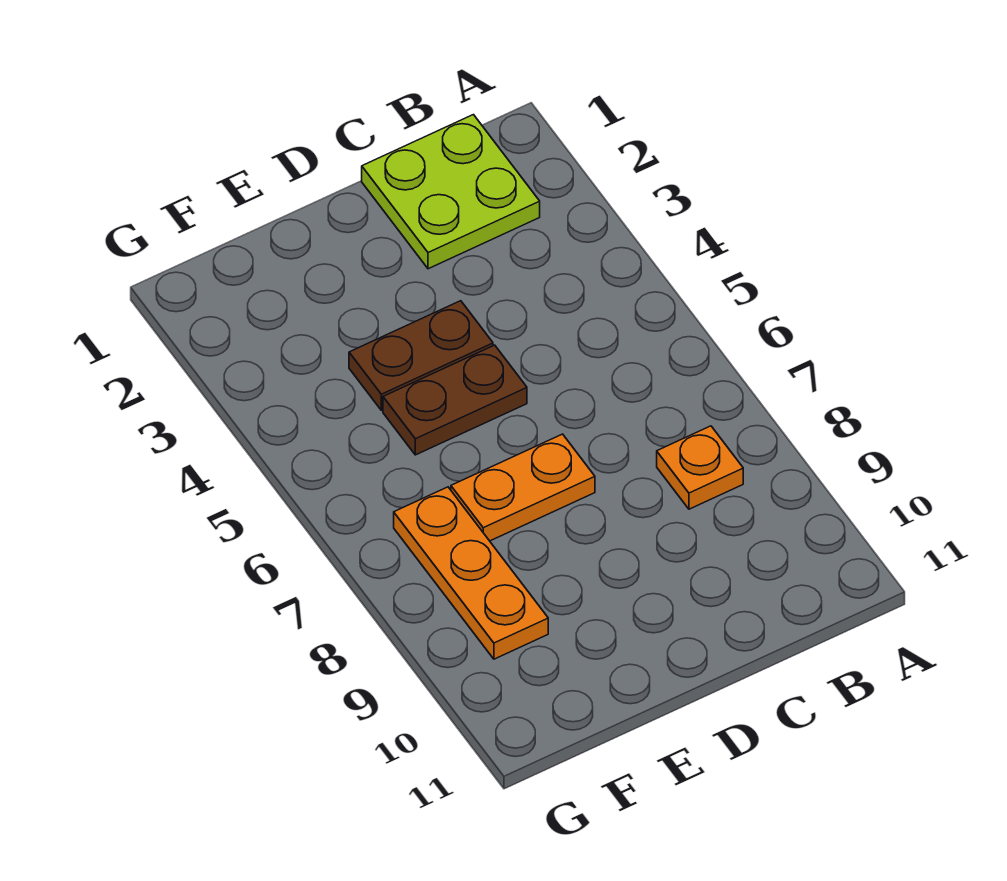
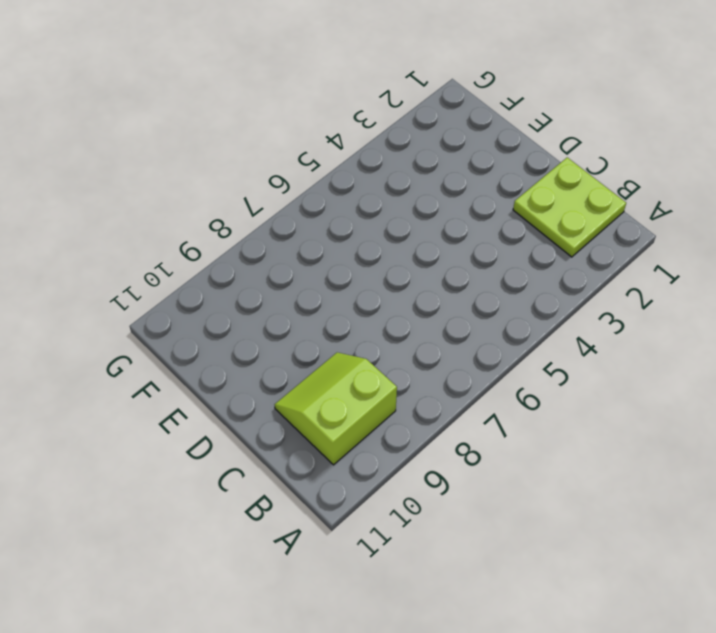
lime 2x2 slope [275,352,397,465] -> none
none -> orange 1x1 plate [657,426,743,509]
none -> brown 1x2 plate [349,301,493,410]

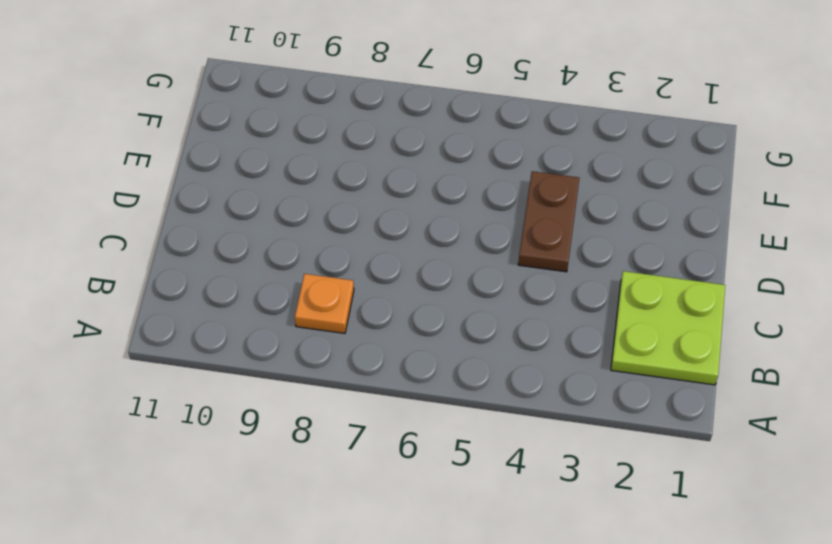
none -> brown 1x2 plate [383,345,527,455]
none -> orange 1x2 plate [451,434,595,541]

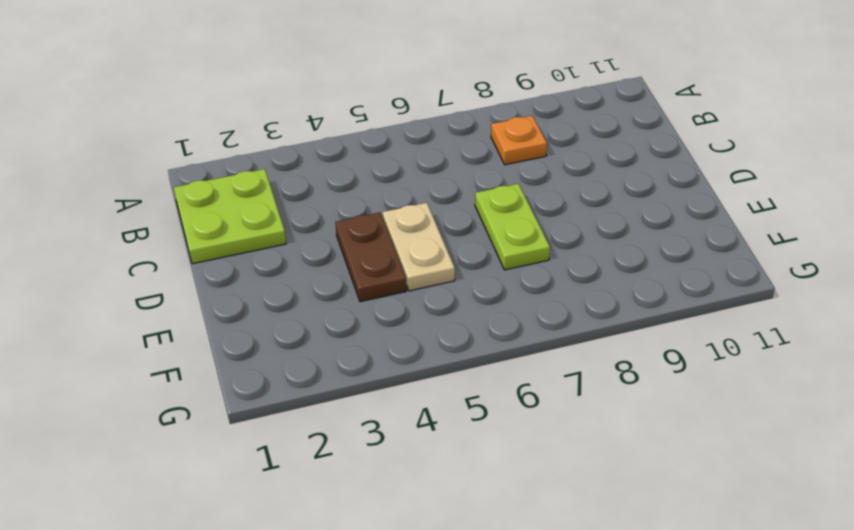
tan 1x2 plate [383,203,455,291] -> brown 1x2 plate [383,345,527,455]
lime 1x2 plate [475,184,550,270] -> orange 1x2 plate [451,434,595,541]
none -> orange 1x3 plate [394,487,548,659]

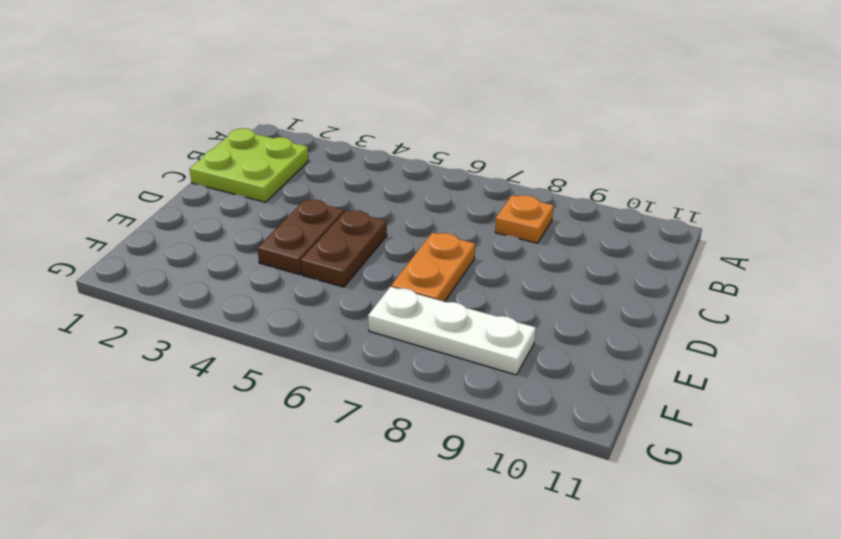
white 1x3 plate [368,287,536,375] -> orange 1x3 plate [394,487,548,659]

